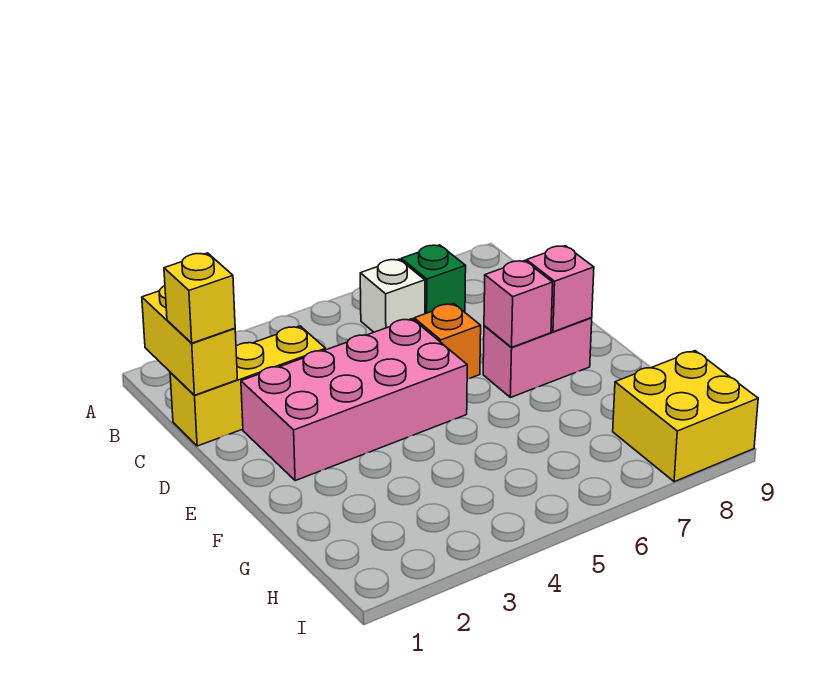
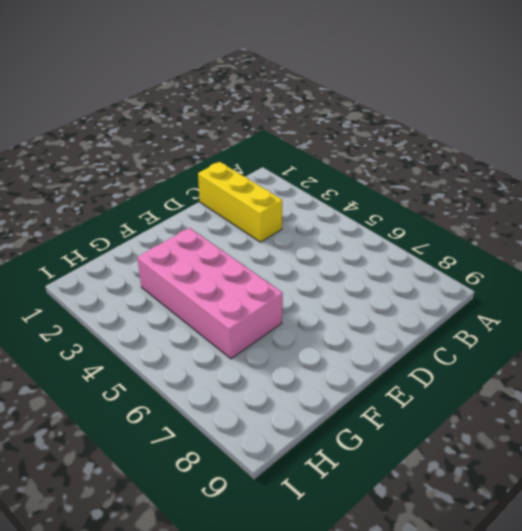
pink 2x4 brick [137,228,283,359] -> pink 2x4 brick moved to [241,319,467,481]
none -> white 1x1 brick [360,259,425,332]
none -> green 1x1 brick [401,245,466,314]

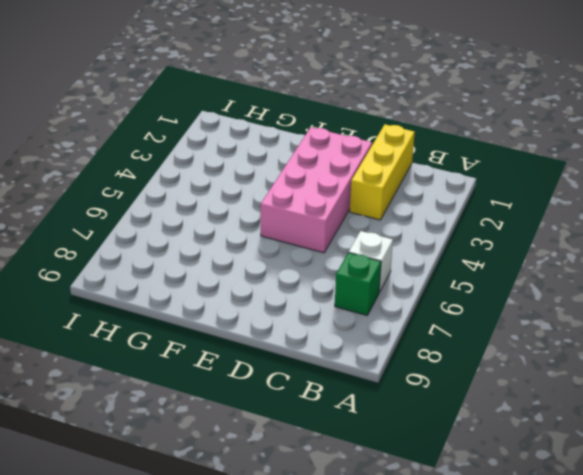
none -> orange 1x1 brick [414,304,481,379]
none -> pink 1x2 brick [483,318,592,398]

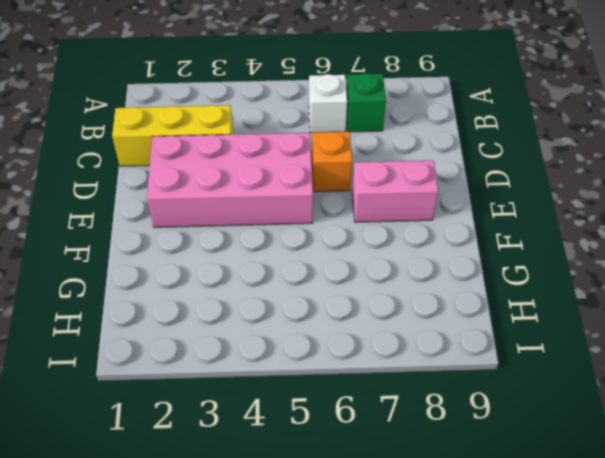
none -> yellow 2x2 brick [613,351,758,482]
none -> yellow 1x2 brick [142,286,237,395]

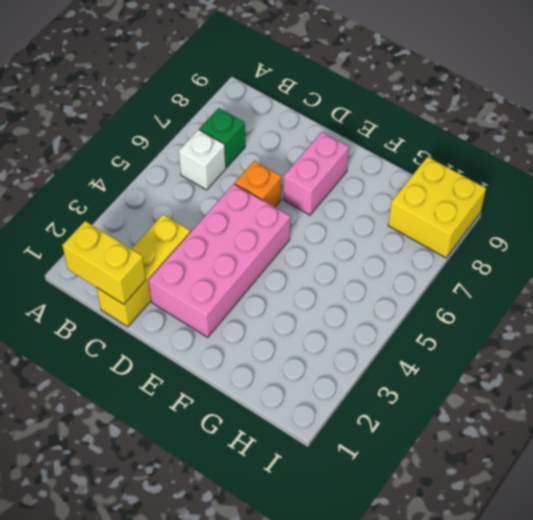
none -> pink 1x1 brick [484,261,553,347]
none -> pink 1x1 brick [526,246,594,332]

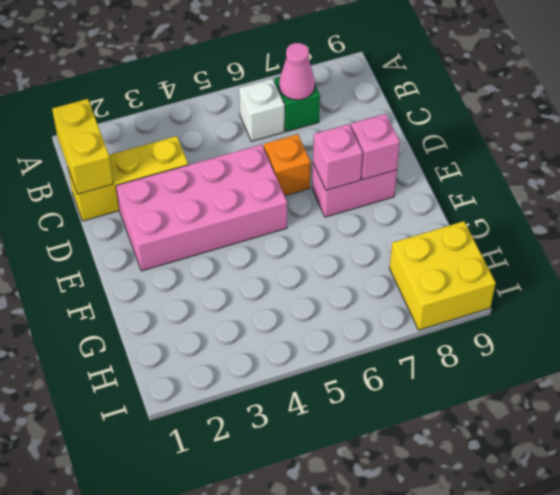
pink 1x1 cone [279,43,315,100] -> none
none -> yellow 1x1 brick [164,253,235,343]

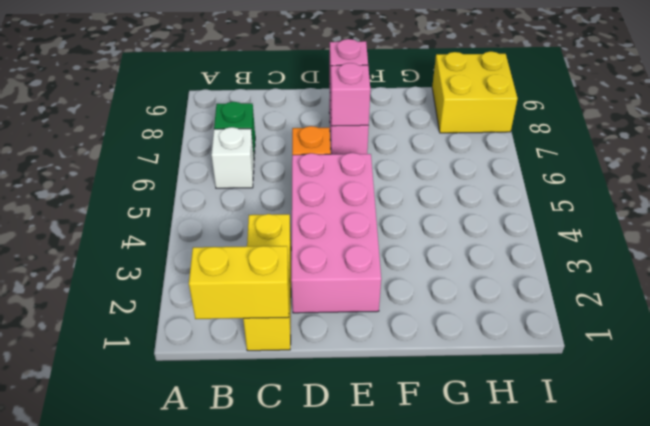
none -> yellow 1x1 brick [164,253,235,343]

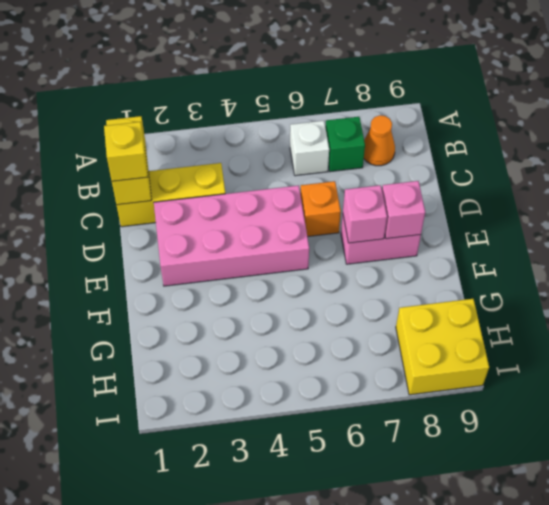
orange 1x1 cone [364,115,395,166] -> none

